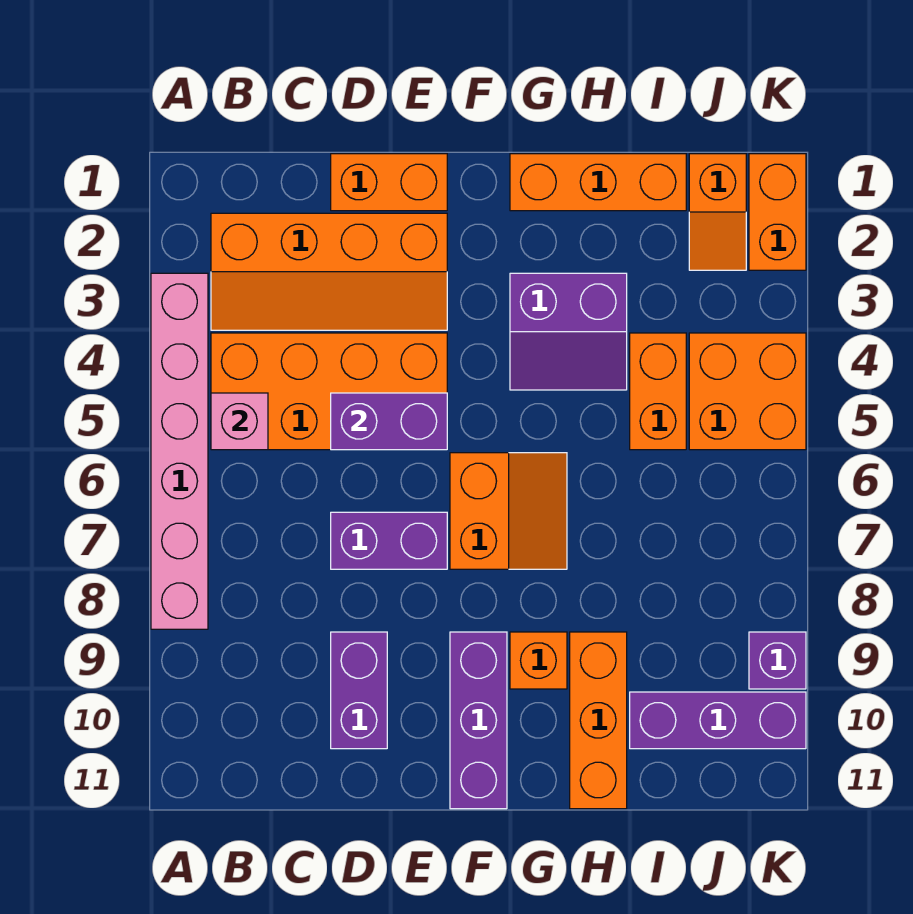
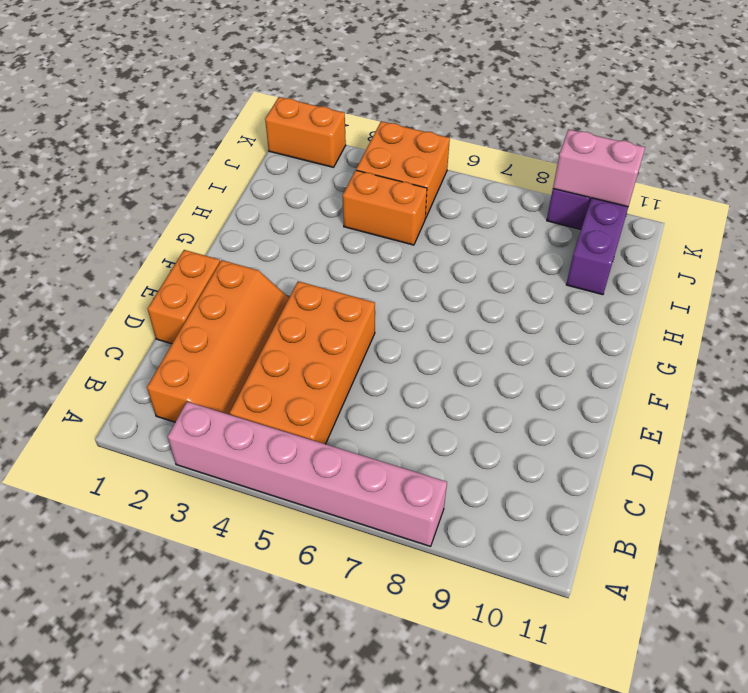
pink 1x2 brick [553,129,645,207] -> none
none -> purple 1x2 brick [331,512,447,569]
none -> purple 1x2 brick [331,632,387,749]
none -> orange 2x2 slope [450,453,567,569]

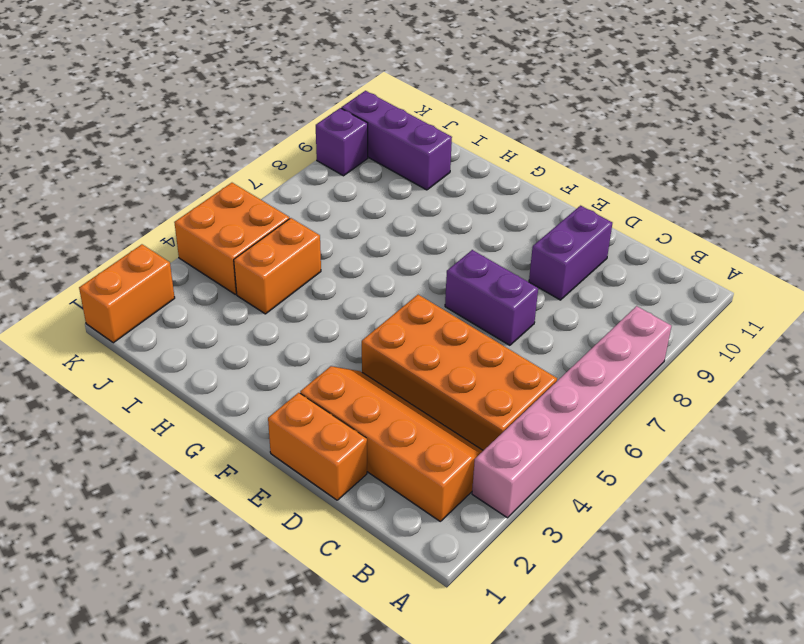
none -> orange 2x2 slope [450,453,567,569]
none -> purple 1x3 brick [450,632,507,809]
none -> orange 1x3 brick [510,154,686,211]

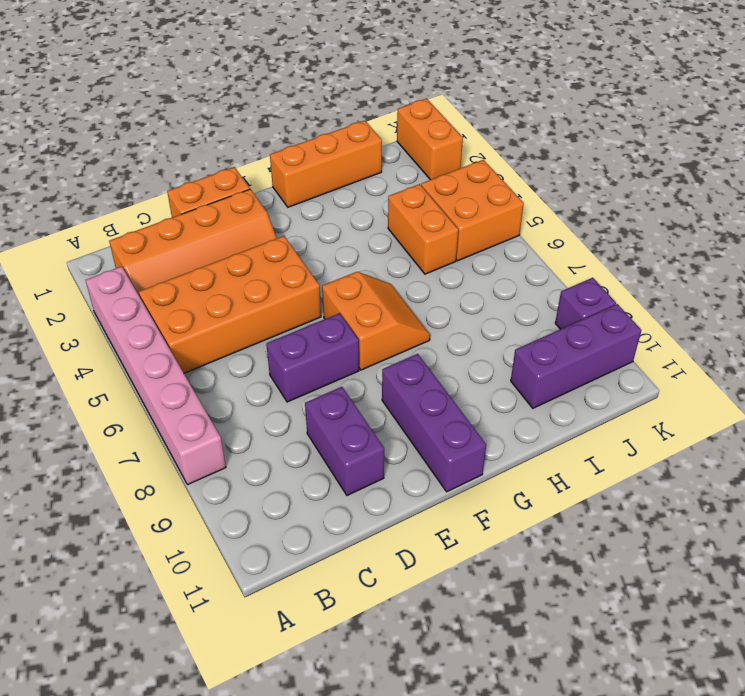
none -> purple 2x2 slope [510,273,627,390]
none -> orange 1x1 brick [510,632,567,689]
none -> orange 1x3 brick [570,632,627,809]

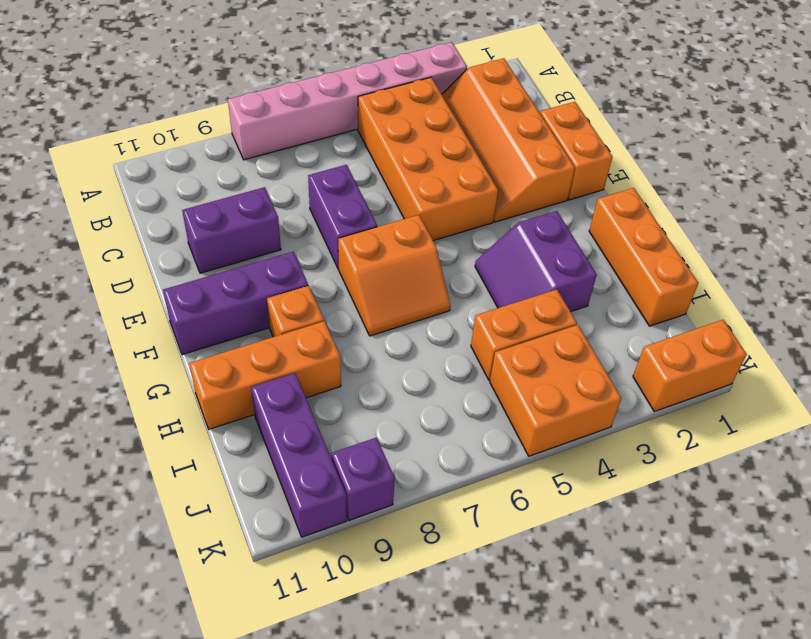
none -> orange 1x2 slope [689,154,746,270]
none -> pink 1x1 brick [211,393,268,450]
none -> purple 1x2 brick [331,393,447,450]

